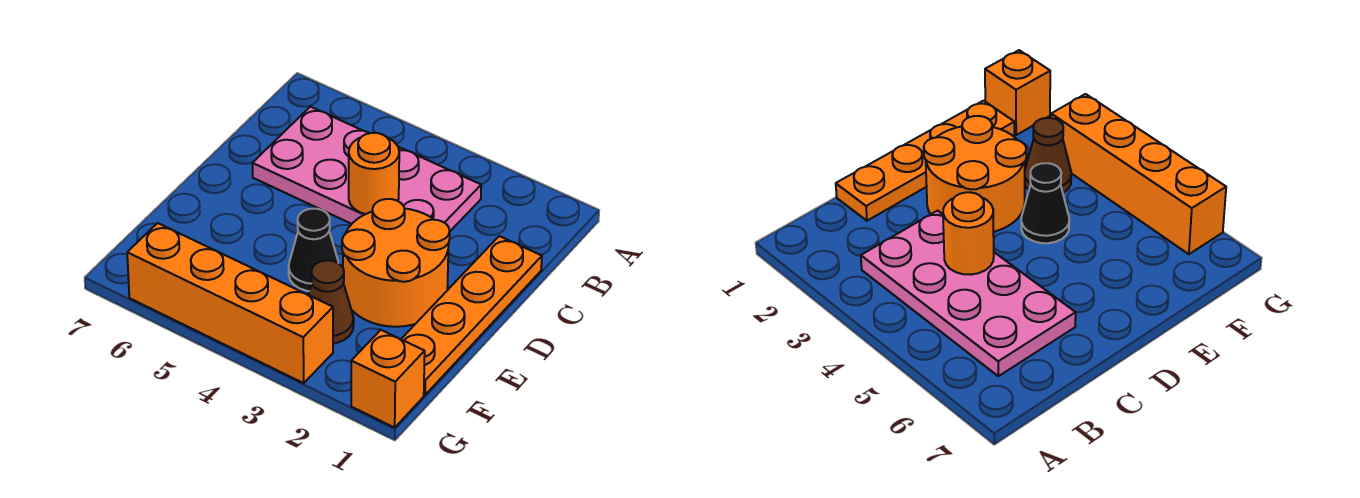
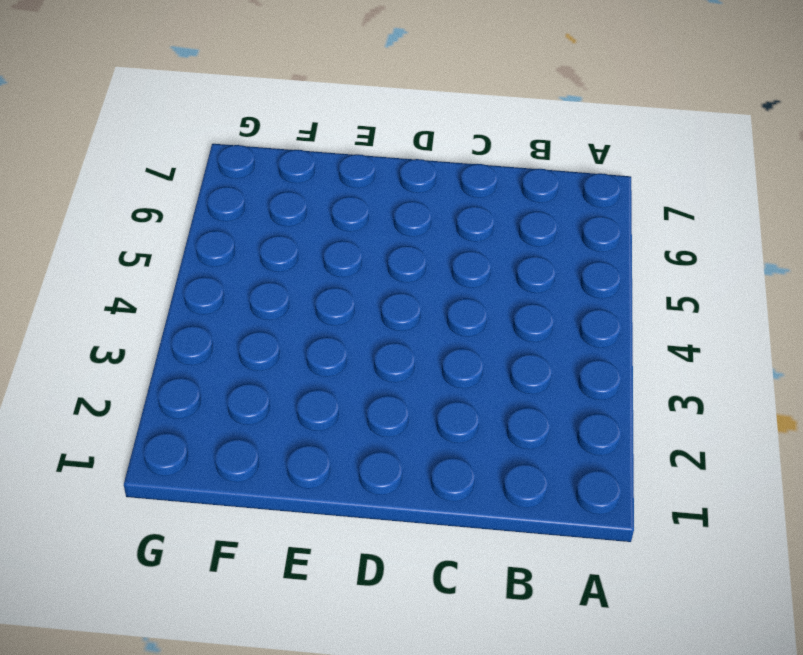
none -> pink 2x4 plate [252,107,481,231]
none -> orange 1x4 plate [401,236,542,395]

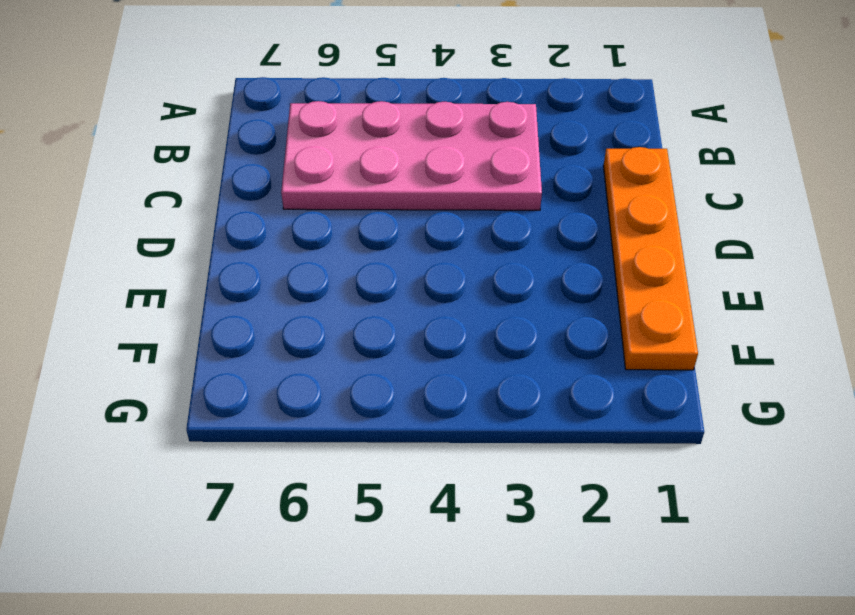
none -> orange 2x2 round brick [342,199,450,327]
none -> black 1x1 cone [289,209,338,291]

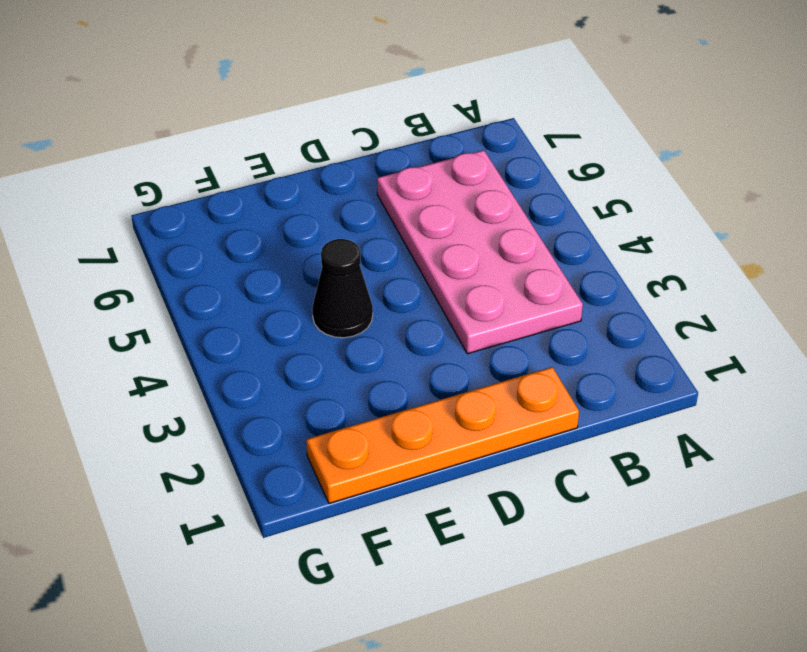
none -> orange 2x2 round brick [342,199,450,327]
none -> brown 1x1 cone [309,260,354,344]

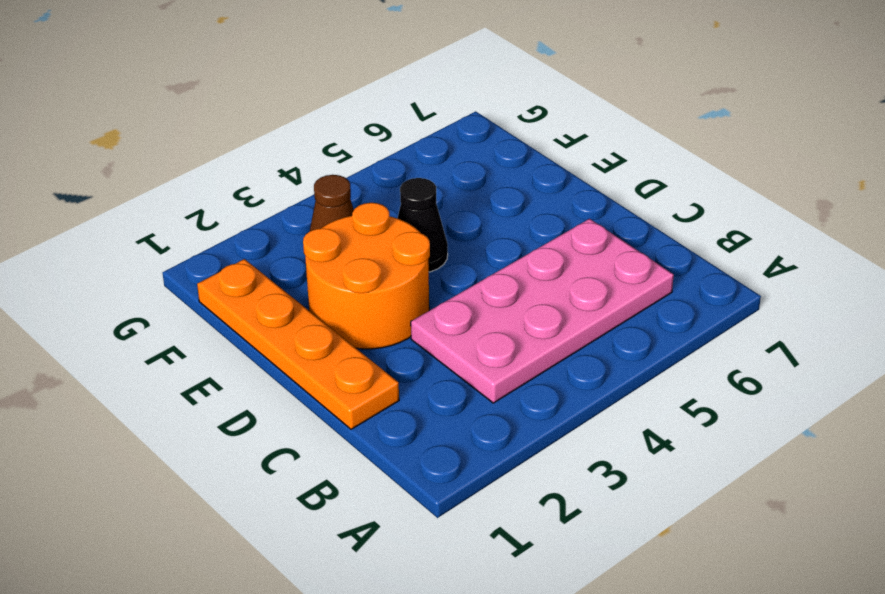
none -> orange 1x1 brick [351,330,425,428]
none -> orange 1x4 brick [127,223,333,383]

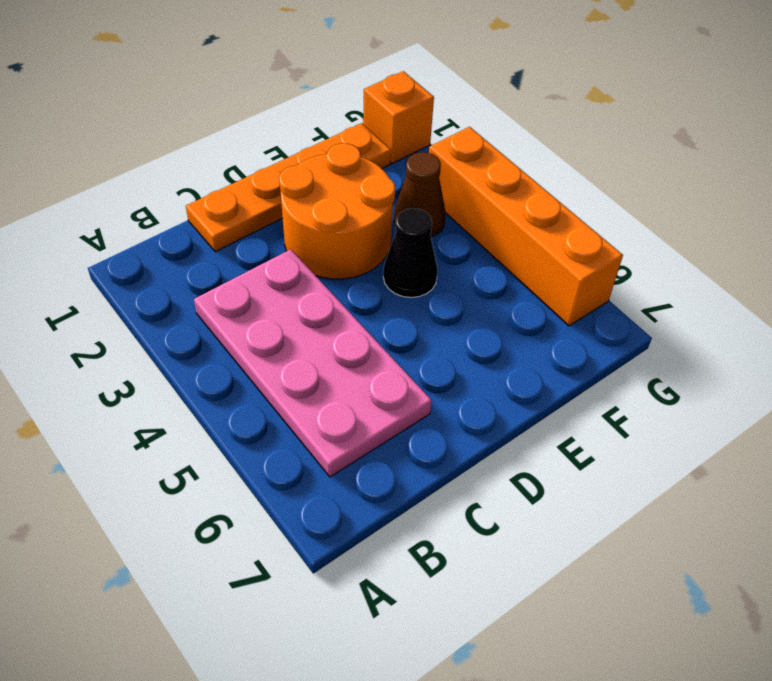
none -> orange 1x1 round brick [349,133,399,214]

